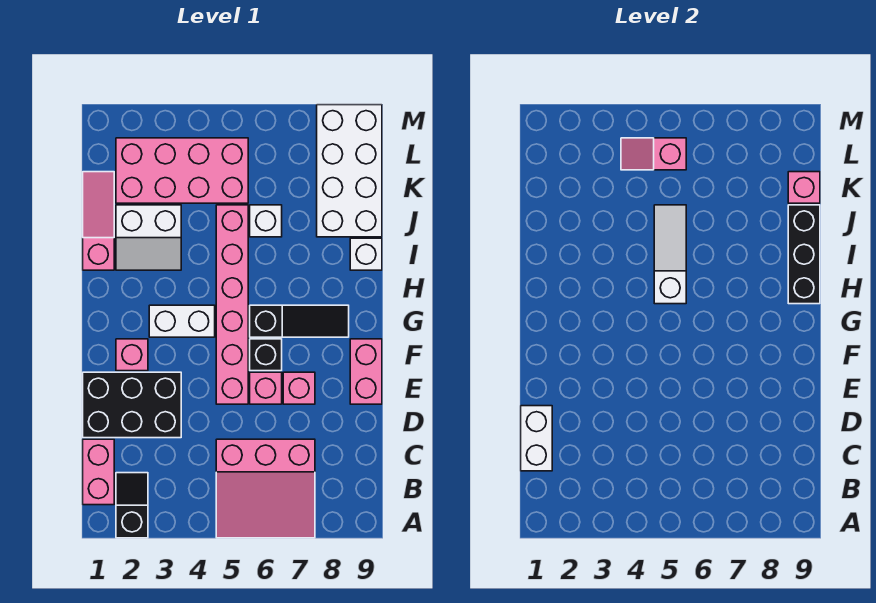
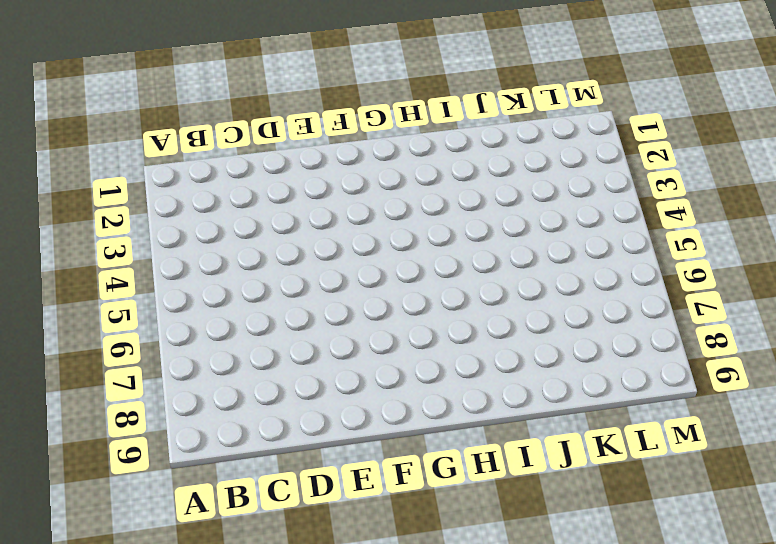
none -> black 1x2 slope [116,473,148,538]
none -> pink 3x3 slope [216,439,315,538]
none -> pink 1x2 brick [83,439,114,505]

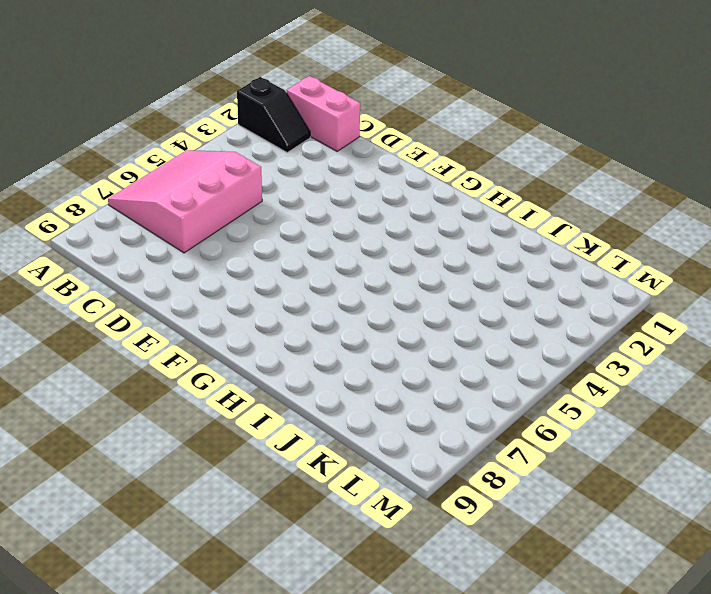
none -> black 2x3 brick [83,372,181,438]
none -> pink 1x6 brick [216,205,248,404]
none -> pink 1x1 brick [250,372,282,404]

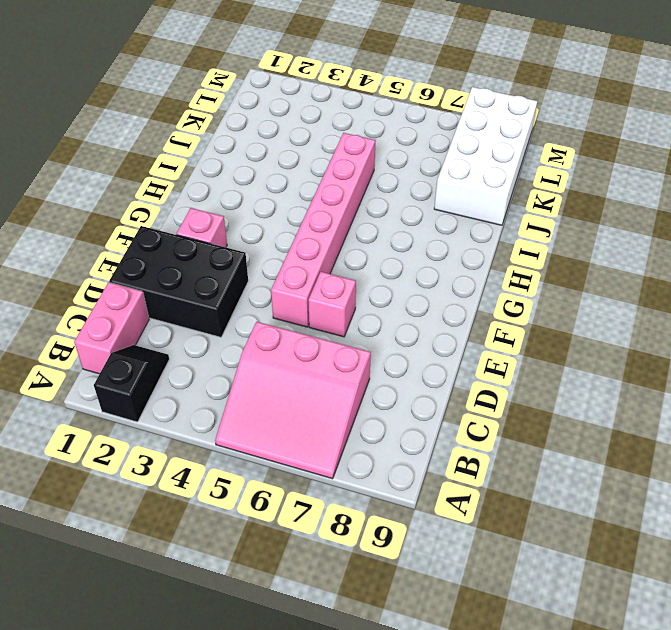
none -> pink 1x1 brick [283,372,315,404]
none -> pink 1x2 brick [350,339,382,404]
none -> black 1x1 brick [250,339,282,371]

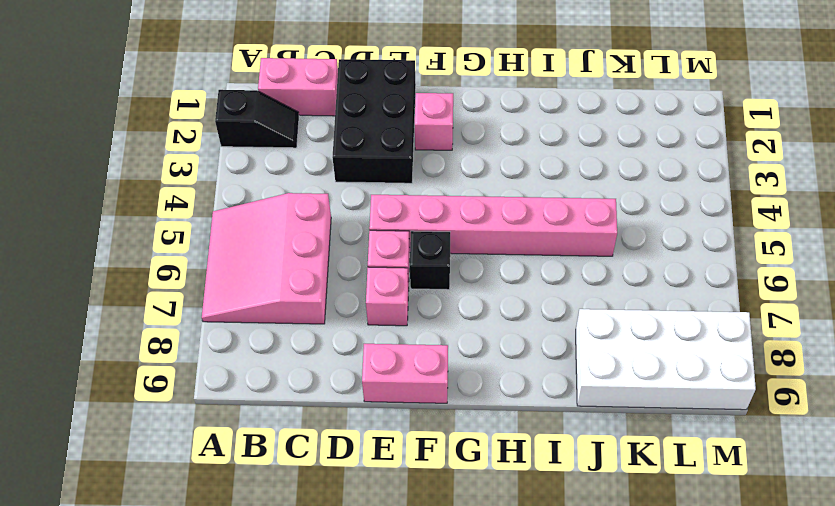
none -> white 1x2 brick [149,305,215,337]
none -> black 1x3 slope [250,305,349,337]
none -> pink 1x3 slope [83,172,114,270]

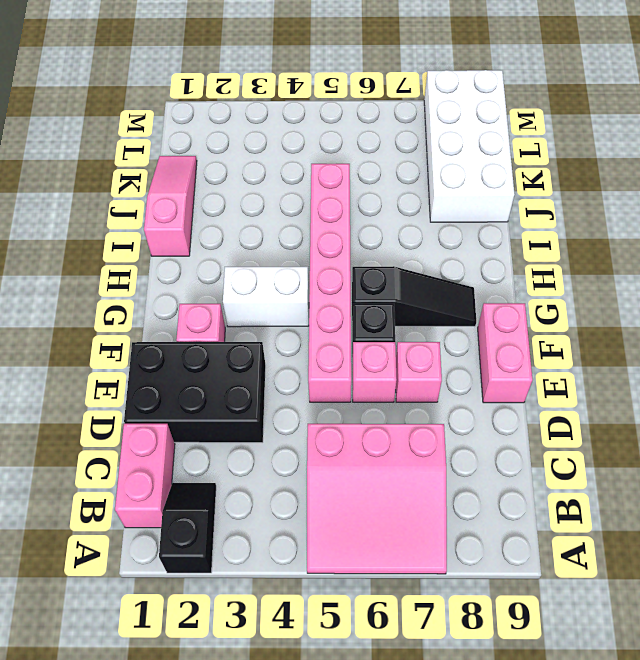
none -> white 2x2 slope [116,205,181,270]
none -> white 1x1 brick [350,238,382,270]
none -> white 1x1 brick [250,205,282,237]

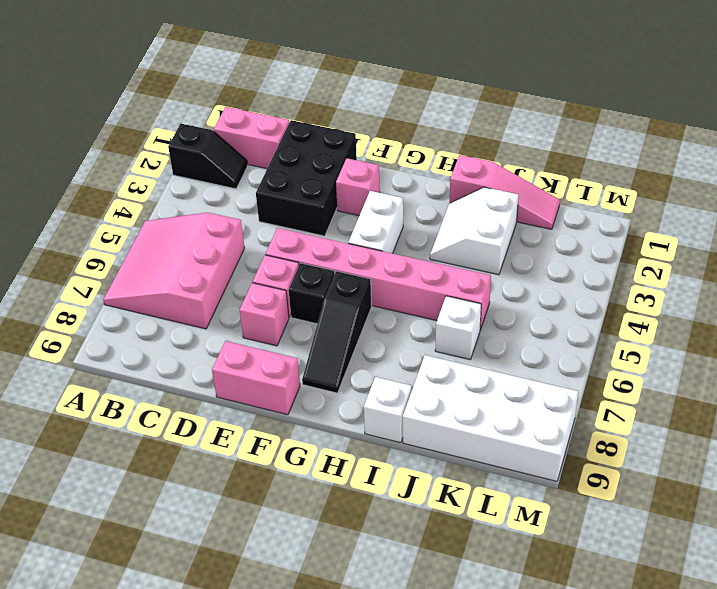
none -> pink 2x4 brick [116,138,248,203]
none -> white 1x2 brick [521,406,552,471]
none -> white 1x3 slope [654,205,686,304]

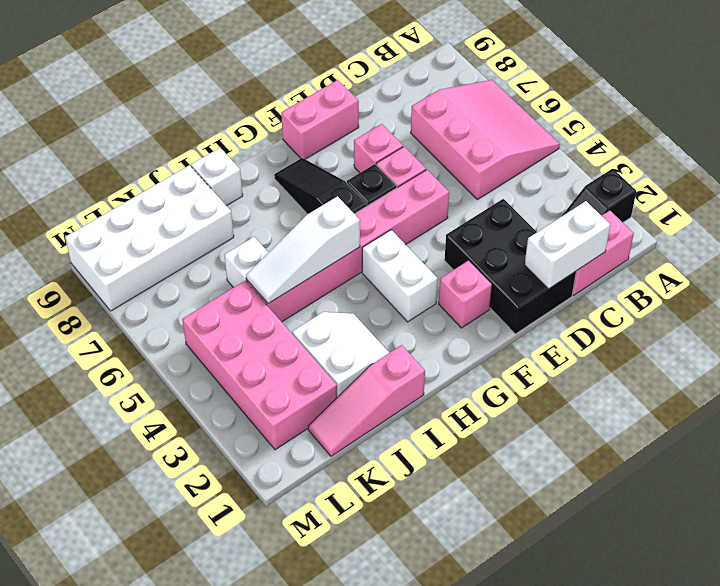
none -> black 1x3 brick [788,205,820,304]
none -> pink 1x1 brick [788,172,820,203]
none -> pink 1x2 slope [621,138,686,170]

